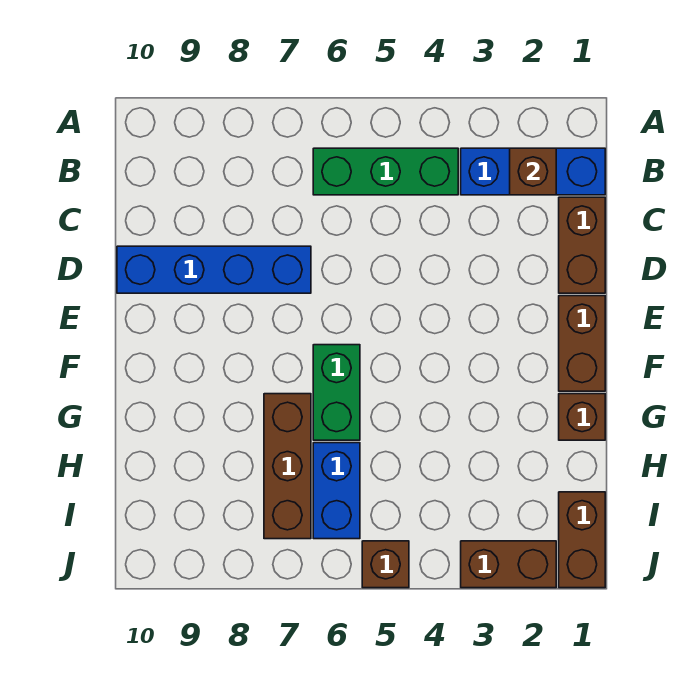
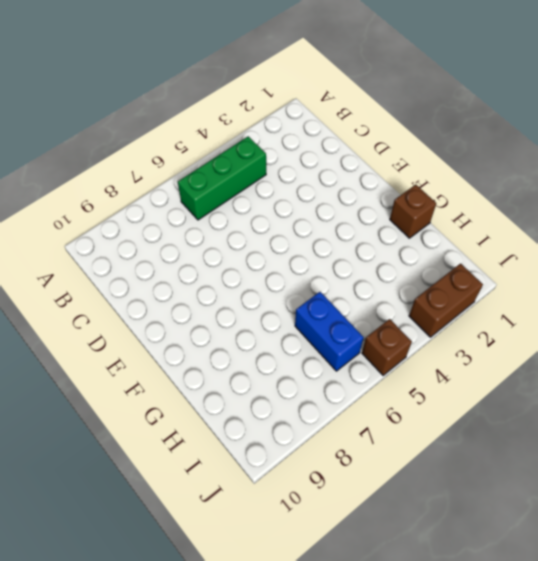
none -> blue 1x3 brick [461,148,605,195]
none -> brown 1x2 brick [559,197,605,293]
none -> blue 1x4 brick [117,246,311,293]

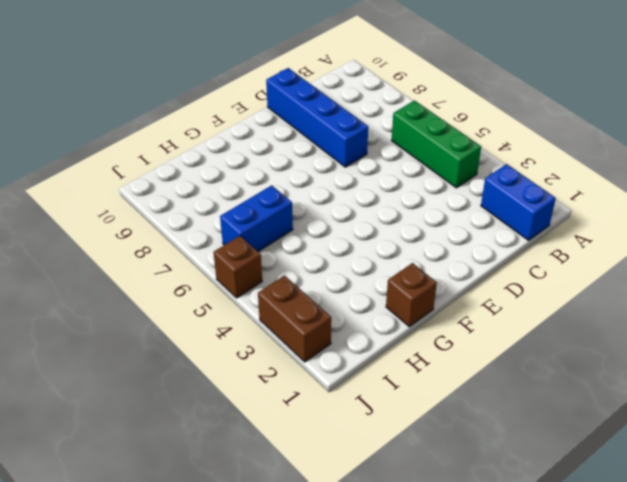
blue 1x2 brick [481,164,556,240] -> blue 1x3 brick [461,148,605,195]
none -> brown 1x2 brick [559,197,605,293]
none -> brown 1x2 brick [559,296,605,391]
none -> green 1x2 brick [313,345,360,440]

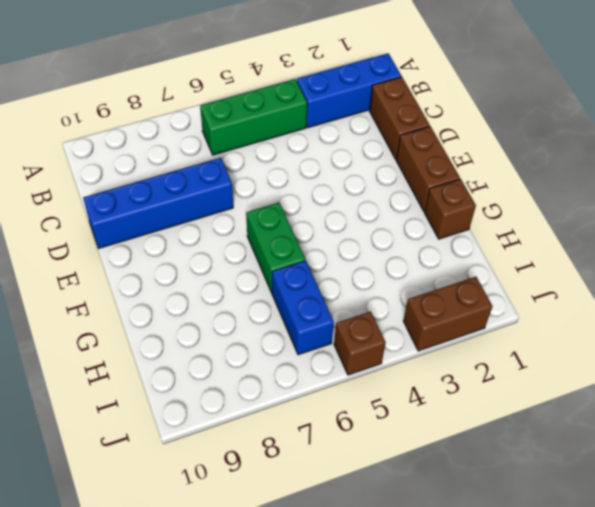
none -> brown 1x3 brick [264,394,311,539]
none -> brown 1x2 brick [559,492,605,588]
none -> brown 1x1 brick [510,148,556,195]

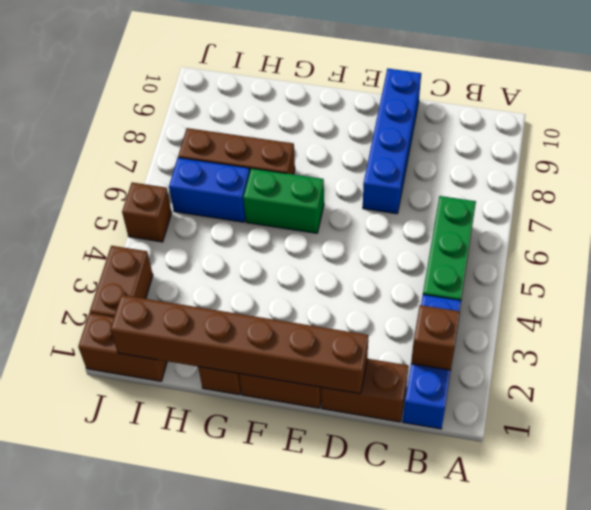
brown 1x6 brick [110,295,368,394] -> none

